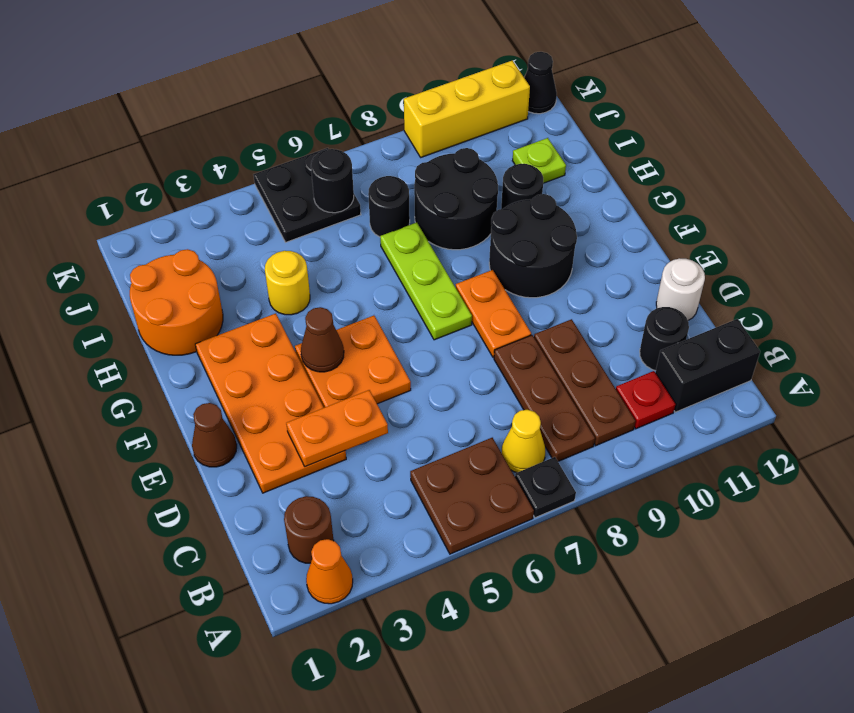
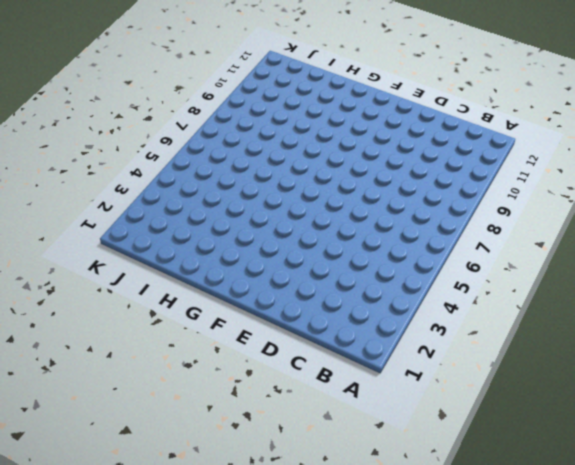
none -> orange 1x1 cone [306,539,353,604]
none -> brown 2x2 plate [410,438,534,554]
none -> black 1x1 plate [515,457,576,518]

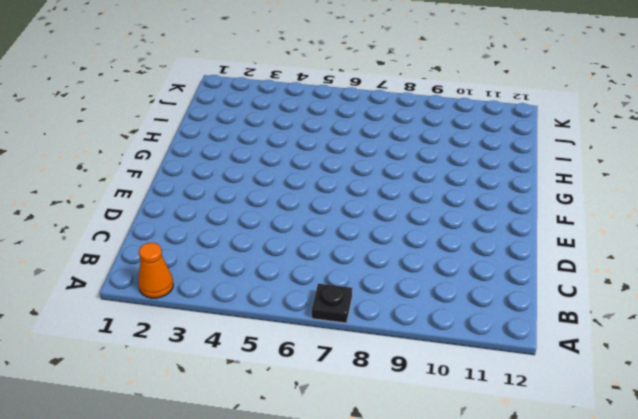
none -> brown 2x2 plate [410,438,534,554]
none -> brown 1x1 round brick [284,496,334,563]
none -> yellow 1x1 cone [502,410,545,472]

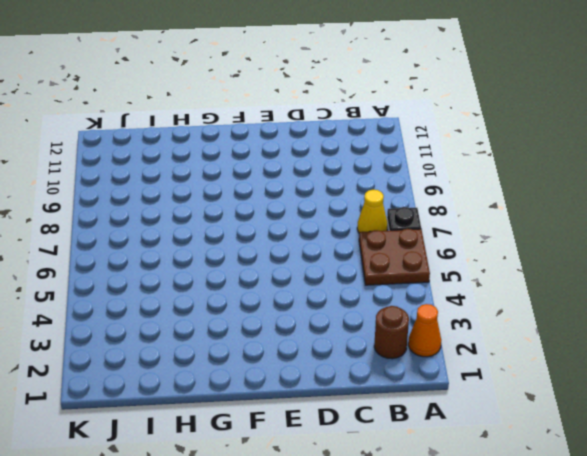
none -> brown 1x3 plate [494,335,595,461]
none -> brown 1x3 plate [534,319,635,446]
none -> red 1x1 plate [616,371,676,429]

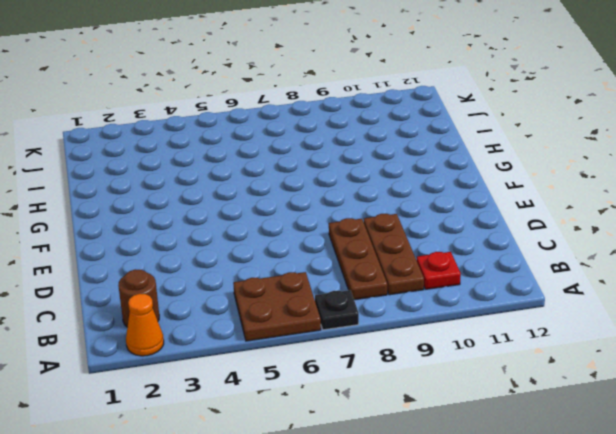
none -> yellow 1x1 cone [502,410,545,472]
none -> black 1x2 brick [655,319,760,412]
none -> black 1x1 round brick [640,307,689,371]

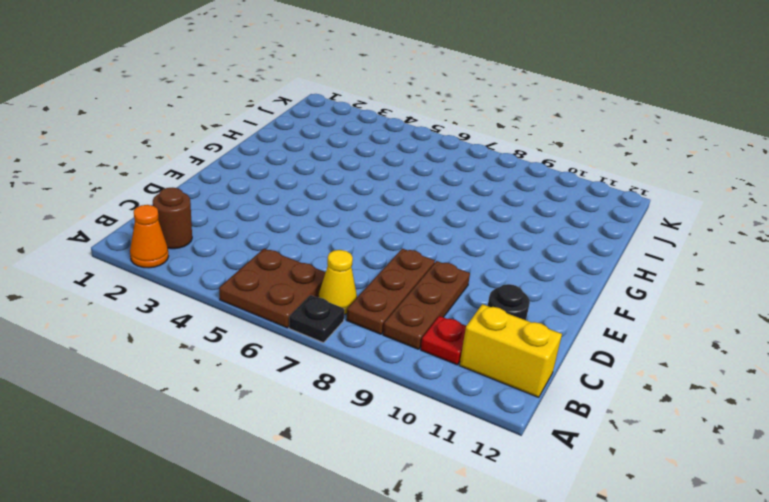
yellow 1x2 brick [459,304,562,397] -> black 1x2 brick [655,319,760,412]
none -> orange 2x4 plate [195,313,346,493]
none -> white 1x1 round brick [656,258,705,320]
none -> brown 1x1 cone [192,403,237,467]

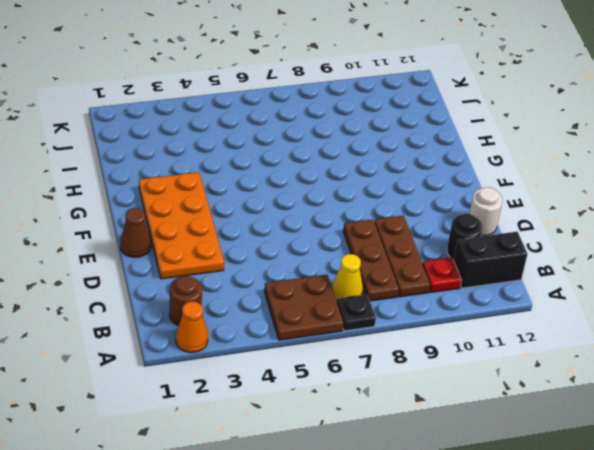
none -> orange 2x2 plate [295,316,411,408]
none -> orange 1x2 plate [456,270,531,358]
none -> lime 1x3 plate [380,222,472,340]

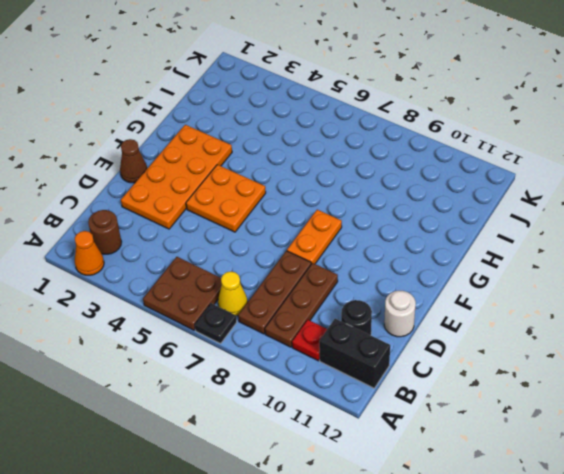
none -> lime 1x3 plate [380,222,472,340]
none -> black 2x2 round brick [489,194,577,298]
none -> orange 2x2 round brick [130,249,223,355]

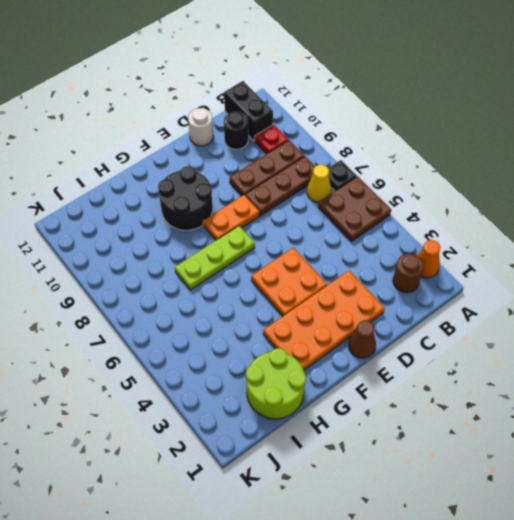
lime 2x2 round brick [246,348,306,419] -> orange 2x2 round brick [130,249,223,355]
none -> yellow 1x1 round brick [265,251,310,315]
none -> black 2x2 round brick [414,148,498,250]
none -> black 1x1 round brick [501,164,543,209]

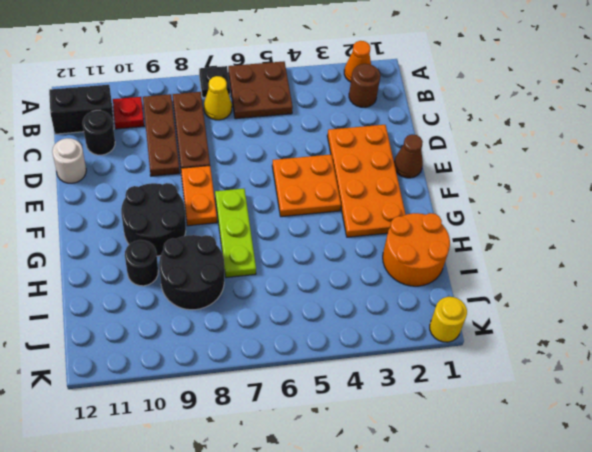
yellow 1x1 round brick [430,297,467,342] -> yellow 1x1 round brick moved to [265,251,310,315]
none -> black 1x1 round brick [368,176,410,237]
none -> lime 1x1 plate [512,138,566,183]
none -> black 2x2 plate [253,148,361,242]

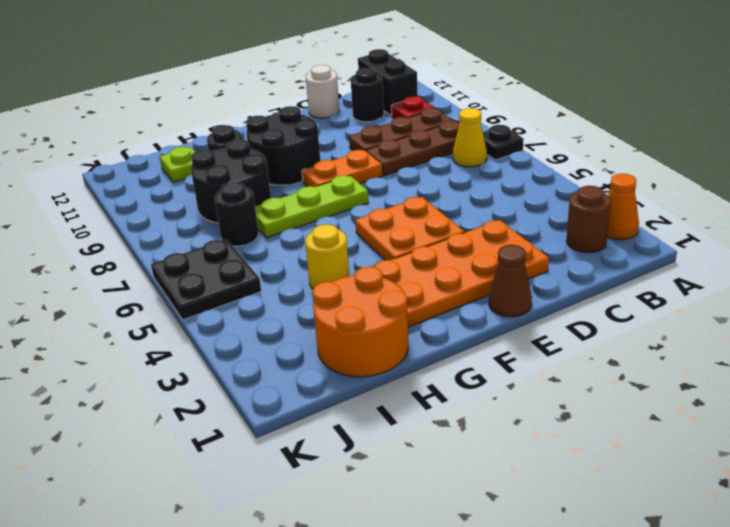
none -> brown 2x2 plate [410,438,534,554]
none -> yellow 1x3 brick [404,61,530,157]
none -> black 1x1 cone [525,52,557,114]

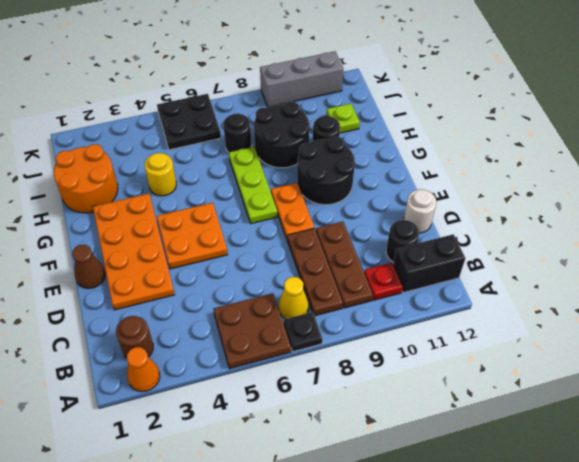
grey 1x3 brick [260,51,343,107] -> yellow 1x3 brick [404,61,530,157]
none -> black 1x1 cone [525,52,557,114]
none -> orange 1x2 plate [286,390,388,467]
none -> brown 1x1 cone [301,307,344,372]

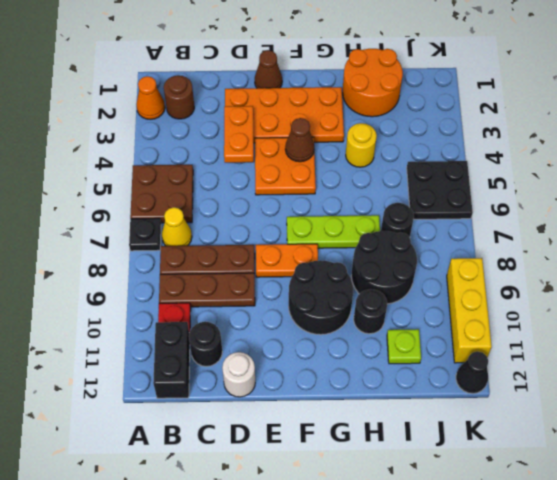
none -> black 1x1 round brick [311,149,354,213]

